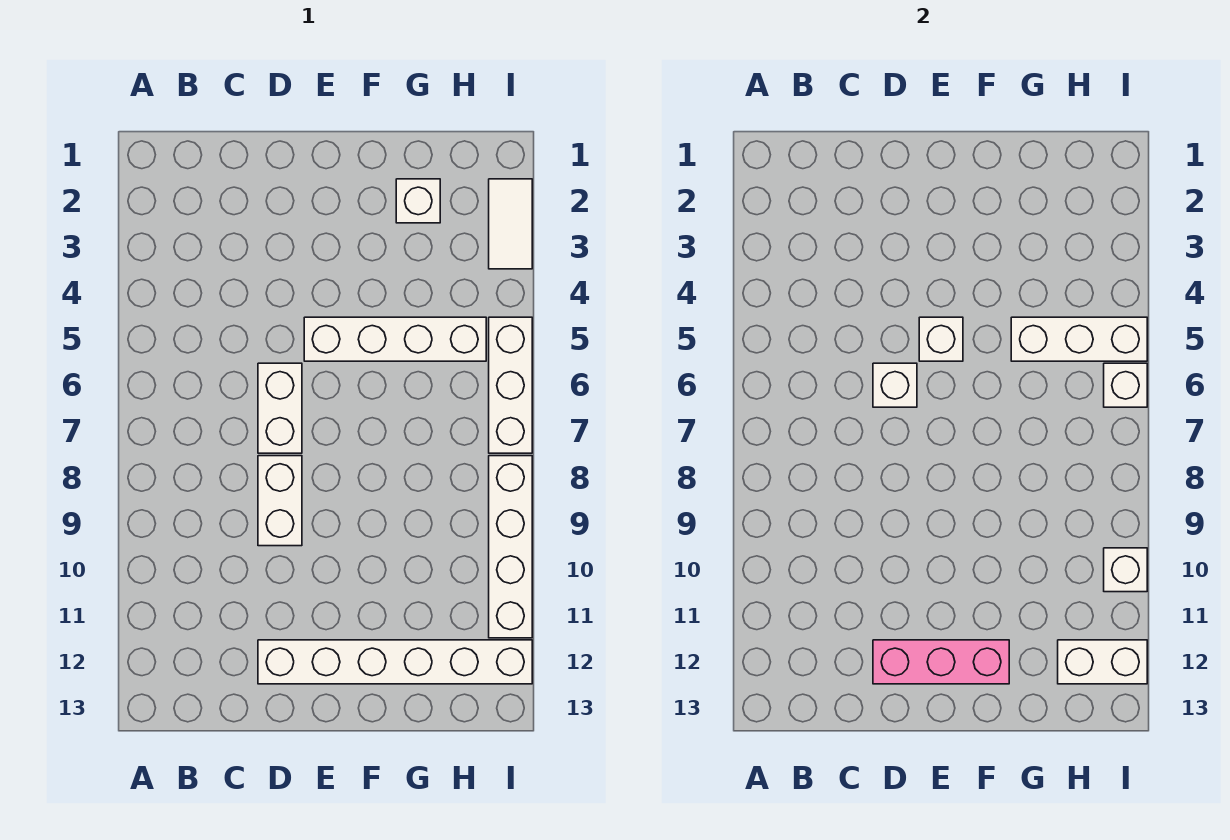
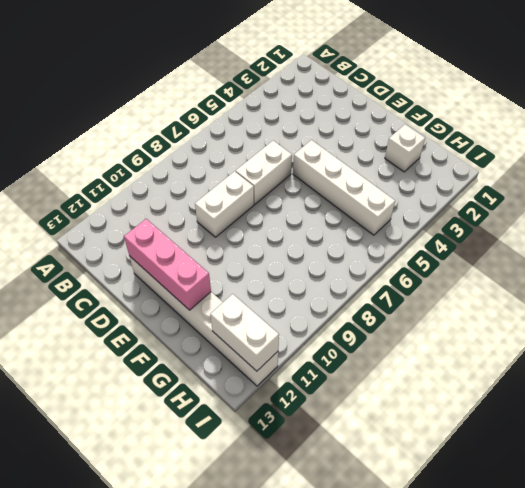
none -> white 1x2 tile [489,179,532,269]
none -> white 1x3 brick [489,317,532,453]
none -> white 1x4 brick [489,456,532,638]

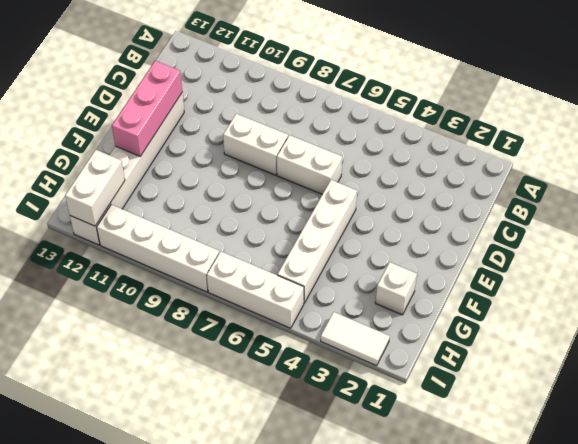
none -> white 1x1 brick [873,363,917,407]
none -> white 1x1 brick [919,317,963,361]
none -> white 1x3 brick [1011,317,1147,361]

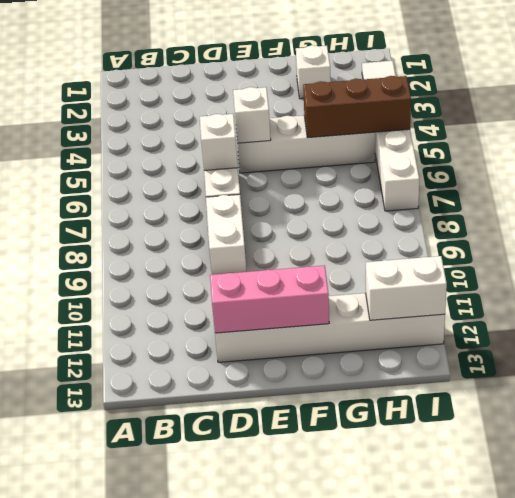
brown 1x3 brick [303,76,411,138] -> white 1x3 brick [1011,317,1147,361]
none -> white 1x4 brick [489,456,532,638]
none -> white 1x1 brick [1104,363,1147,407]
none -> white 1x1 brick [1104,548,1147,592]

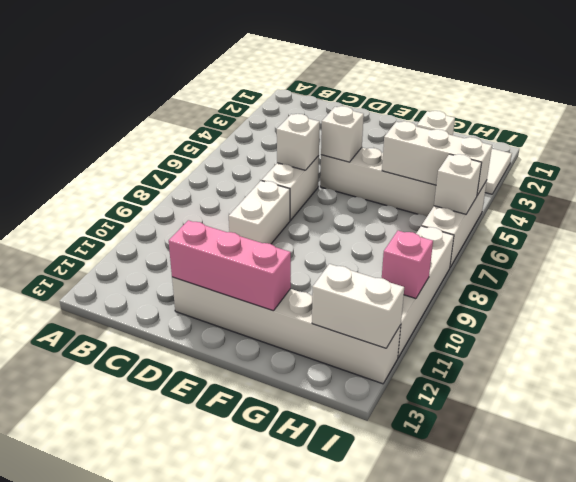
pink 1x1 brick [382,231,433,299] -> white 1x1 brick [1104,548,1147,592]

